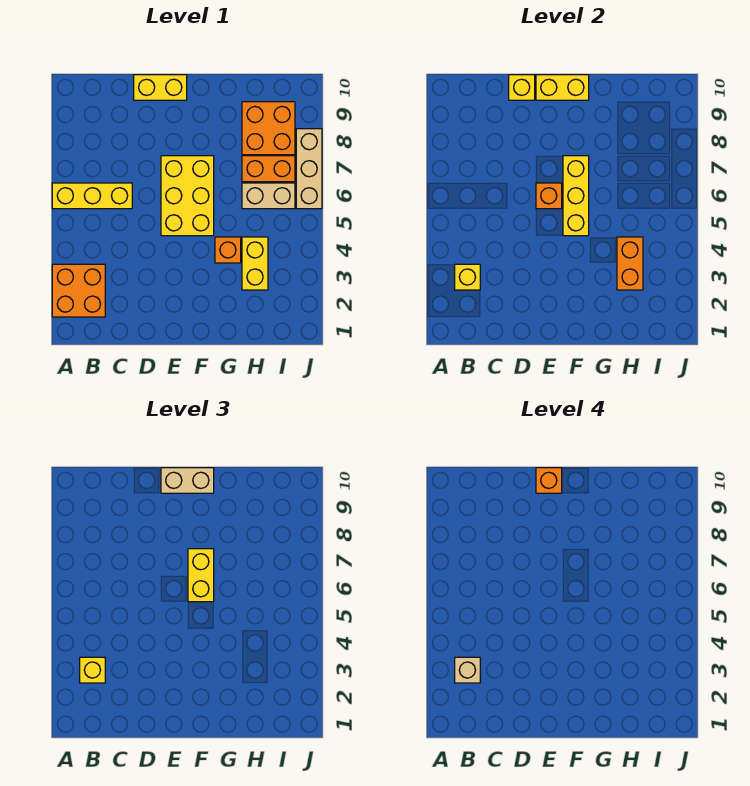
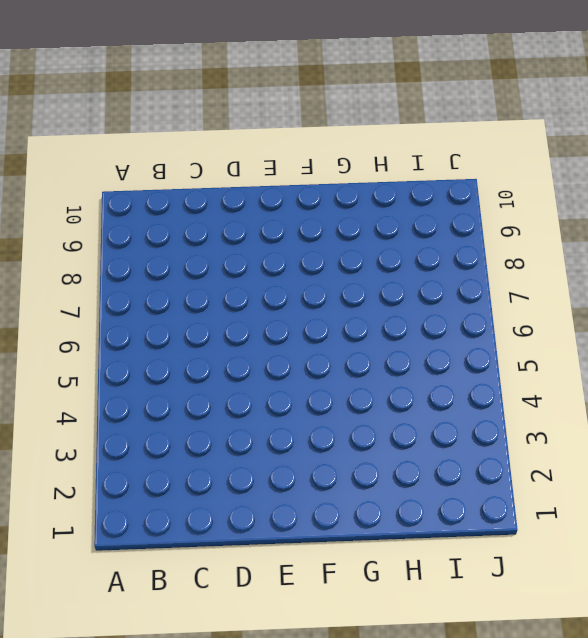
none -> orange 2x2 brick [52,264,105,317]
none -> yellow 1x3 brick [52,183,132,209]
none -> yellow 1x2 brick [134,75,187,100]

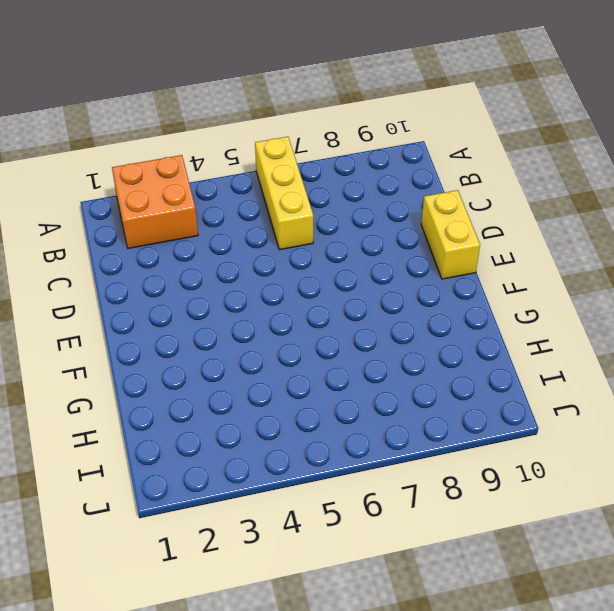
none -> yellow 2x3 brick [161,156,214,236]
none -> orange 1x1 brick [215,237,241,263]
none -> yellow 1x2 brick [242,237,268,290]

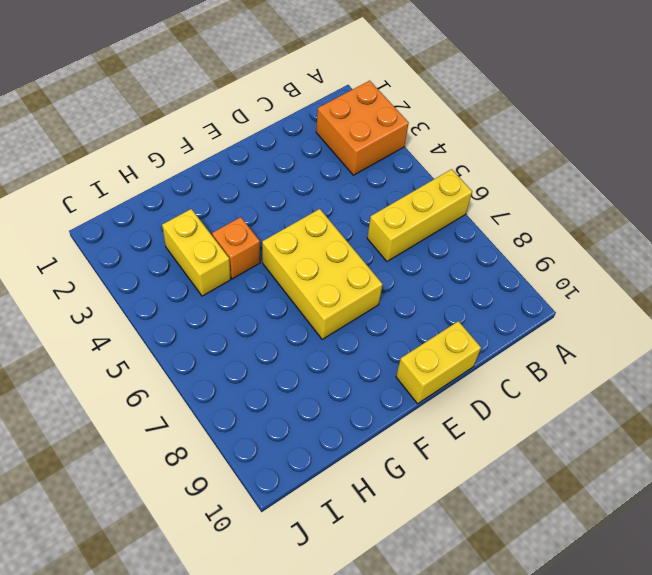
none -> tan 1x2 brick [242,183,295,209]
none -> orange 1x2 brick [242,156,295,182]
none -> orange 2x2 brick [242,102,295,155]

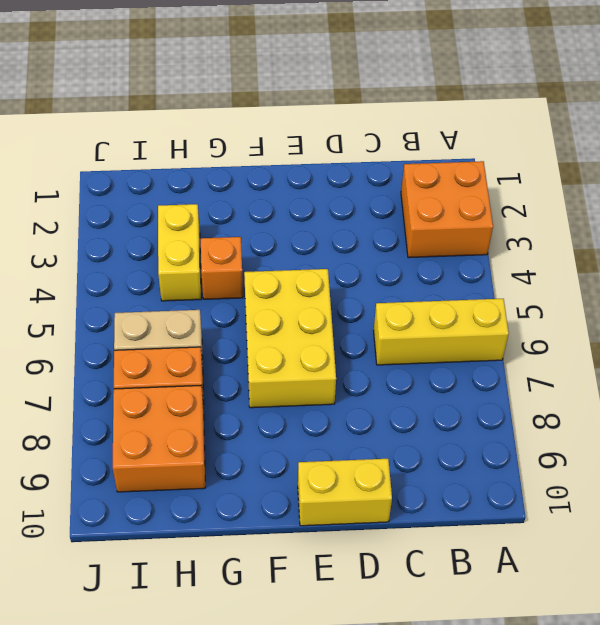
none -> tan 1x3 brick [296,129,322,209]
none -> yellow 1x1 brick [455,264,480,290]
none -> yellow 1x1 brick [509,75,535,100]

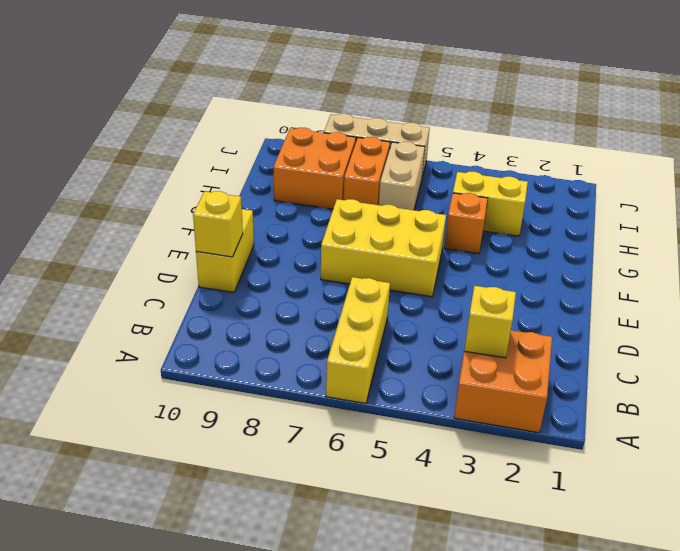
none -> orange 1x1 brick [536,183,562,209]
none -> yellow 1x2 brick [536,75,589,100]
none -> yellow 1x3 brick [563,156,589,236]

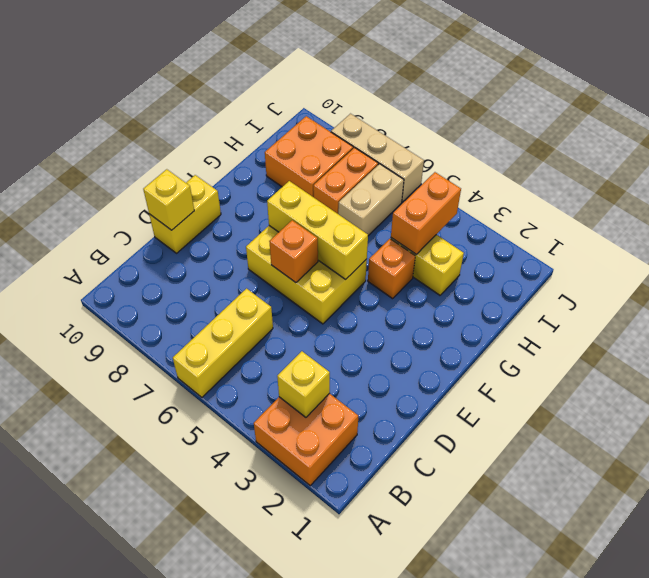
orange 1x2 brick [391,172,461,254] -> orange 1x2 brick turned to [617,237,643,290]
none -> yellow 1x2 brick [536,75,589,100]
none -> yellow 1x1 brick [80,657,105,683]
none -> tan 1x2 brick [161,468,214,493]

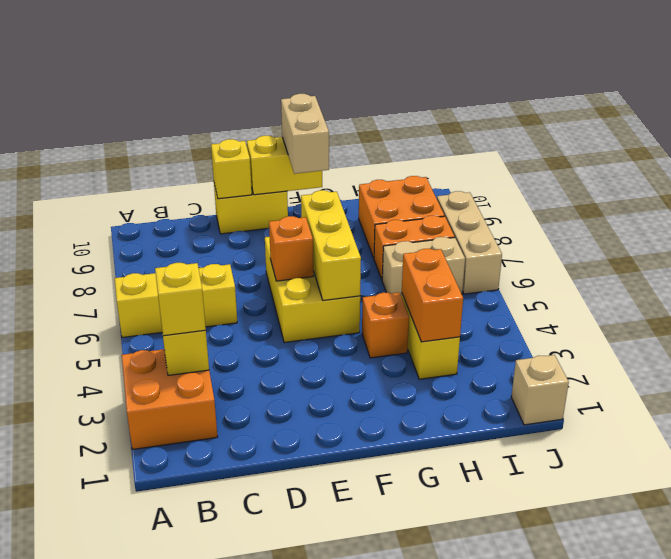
tan 1x2 brick [281,94,329,174] -> tan 1x2 brick turned to [161,468,214,493]
tan 1x1 brick [511,355,569,425] -> tan 1x1 brick moved to [455,657,480,683]
none -> yellow 1x2 brick [188,549,214,602]
none -> orange 1x1 brick [536,468,562,493]

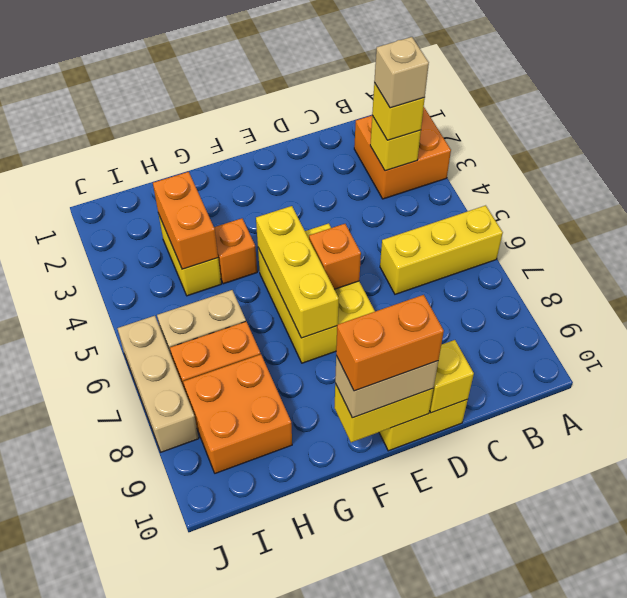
orange 1x2 brick [336,295,444,391] -> orange 1x1 brick [536,468,562,493]
none -> yellow 1x2 brick [188,549,214,602]

